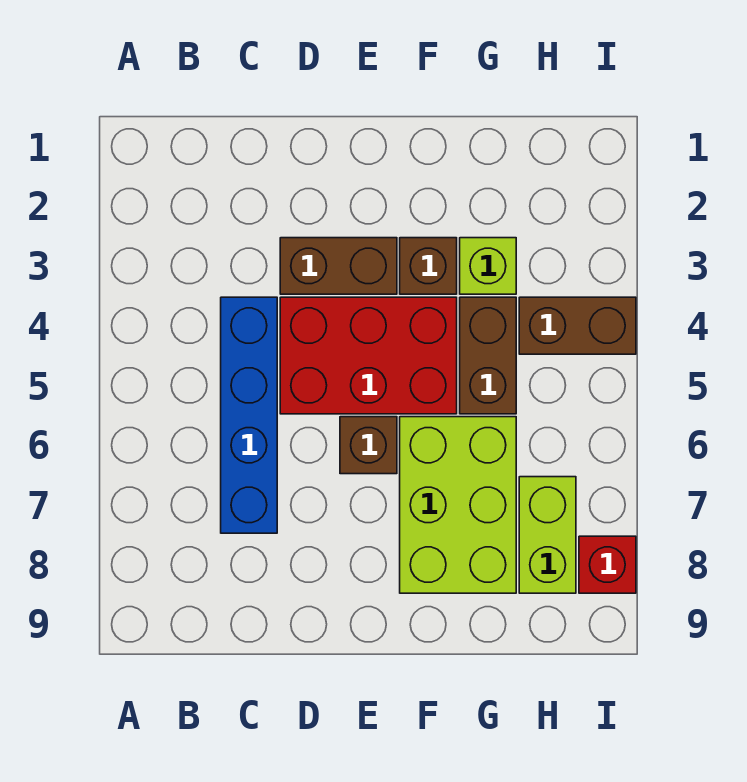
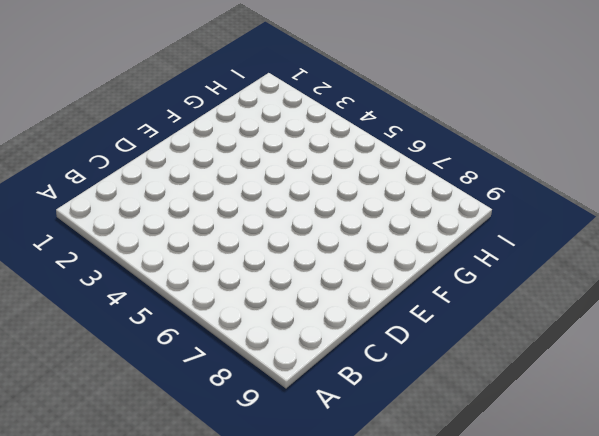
none -> blue 1x4 brick [221,297,277,533]
none -> brown 1x2 brick [280,238,397,294]

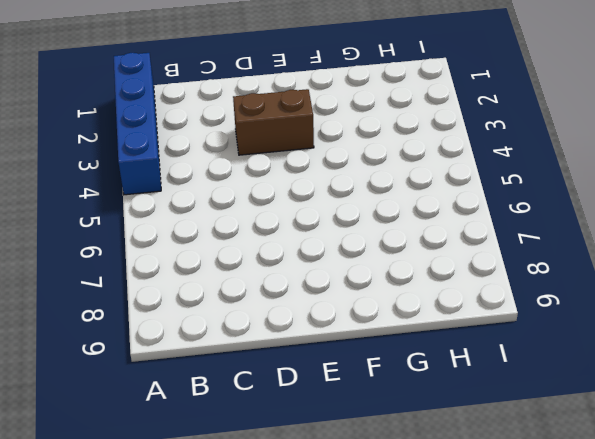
blue 1x4 brick [114,53,161,195] -> blue 1x4 brick moved to [221,297,277,533]
none -> red 2x3 brick [280,297,457,414]
none -> brown 1x1 brick [340,417,397,474]

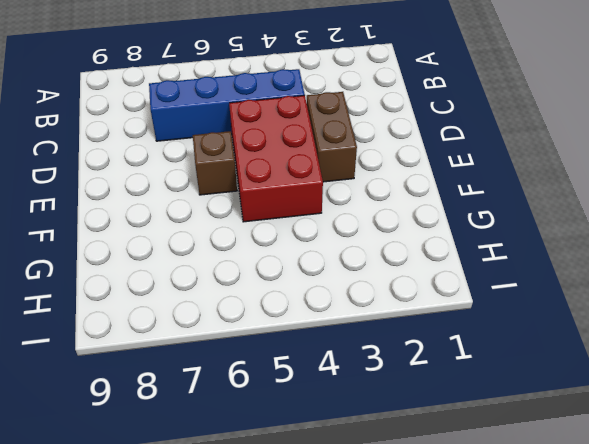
none -> brown 1x1 brick [400,238,457,294]
none -> lime 2x3 brick [400,417,516,593]

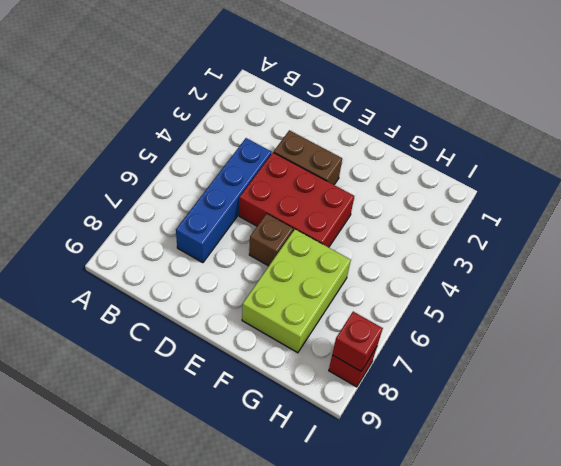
red 1x1 brick [332,312,383,371] -> none
none -> brown 1x1 brick [400,238,457,294]
none -> lime 1x1 brick [460,238,516,294]

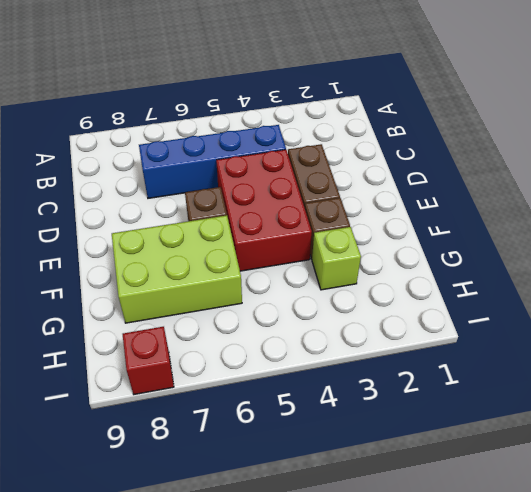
none -> brown 1x2 brick [460,297,516,414]
none -> brown 1x2 brick [519,297,636,354]

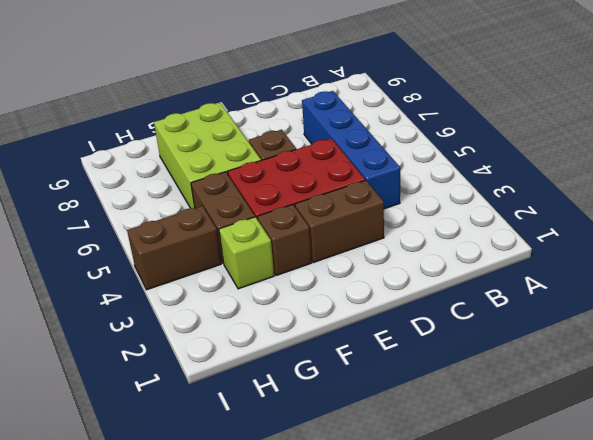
none -> lime 1x2 brick [519,477,576,593]
none -> red 1x1 brick [579,536,636,593]

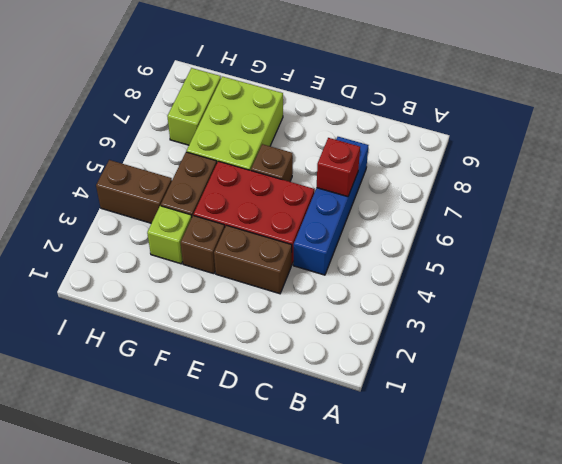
red 1x1 brick [317,138,360,197] -> red 1x1 brick moved to [579,536,636,593]

